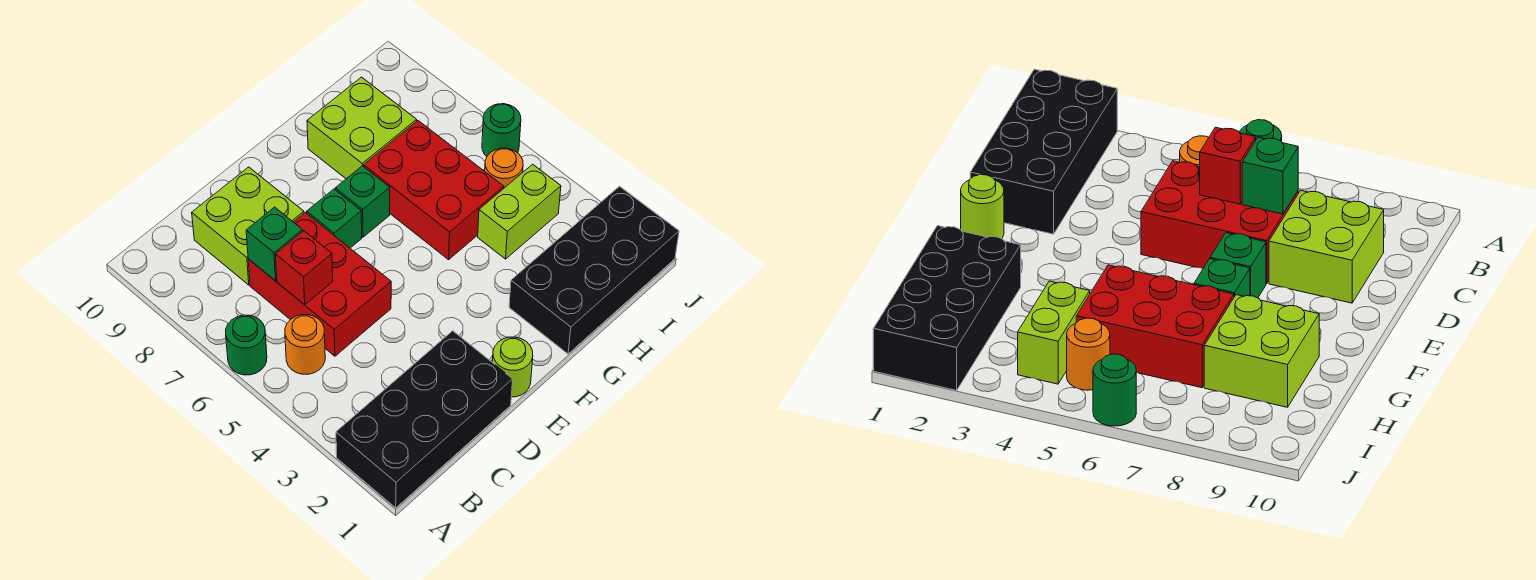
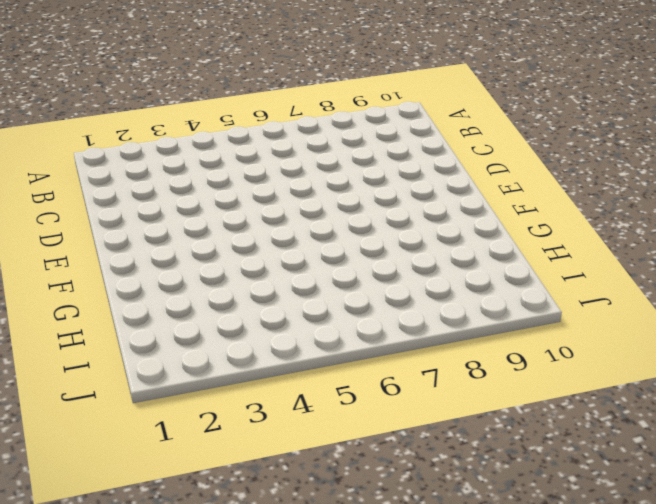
none -> black 2x4 brick [336,331,513,508]
none -> green 1x1 round brick [226,315,267,375]
none -> orange 1x1 round brick [285,315,325,374]

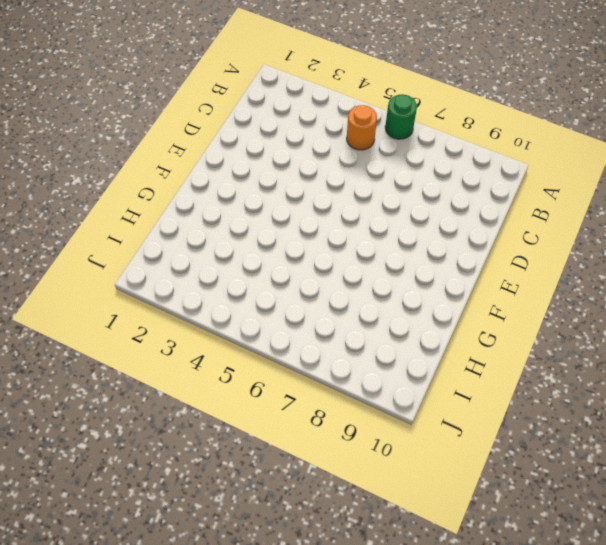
none -> black 2x4 brick [336,331,513,508]
none -> red 2x3 brick [248,212,391,356]
none -> lime 2x2 brick [192,167,304,285]

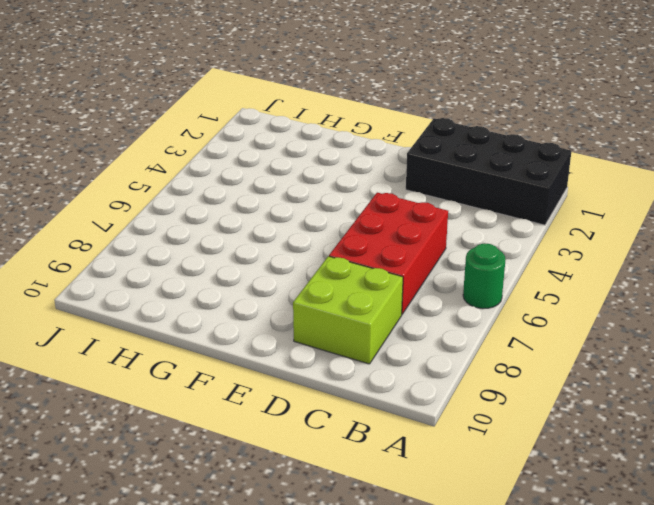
none -> orange 1x1 round brick [285,315,325,374]
none -> lime 1x1 round brick [492,337,533,397]
none -> green 1x1 brick [307,189,362,248]

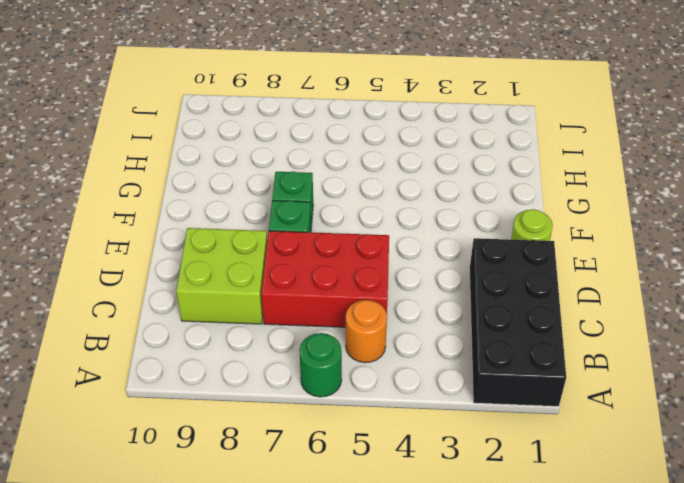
none -> black 2x4 brick [509,186,679,354]
none -> red 2x3 brick [364,121,504,260]
none -> lime 2x2 brick [307,77,417,179]

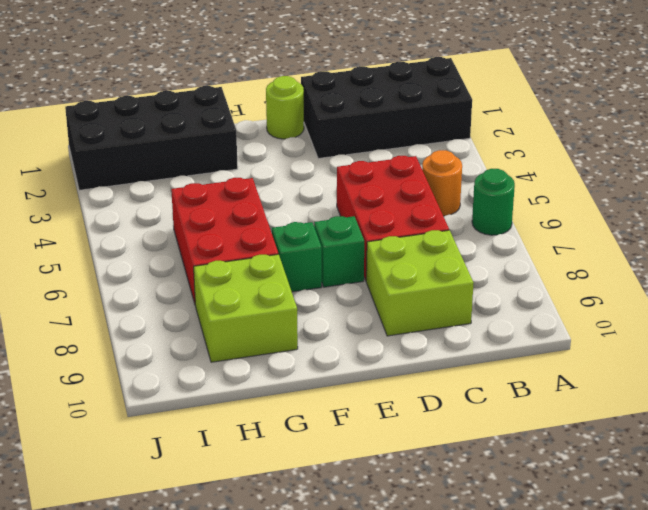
none -> lime 1x2 brick [478,164,561,259]
none -> orange 1x1 round brick [485,148,523,188]
none -> green 1x1 round brick [482,104,521,156]

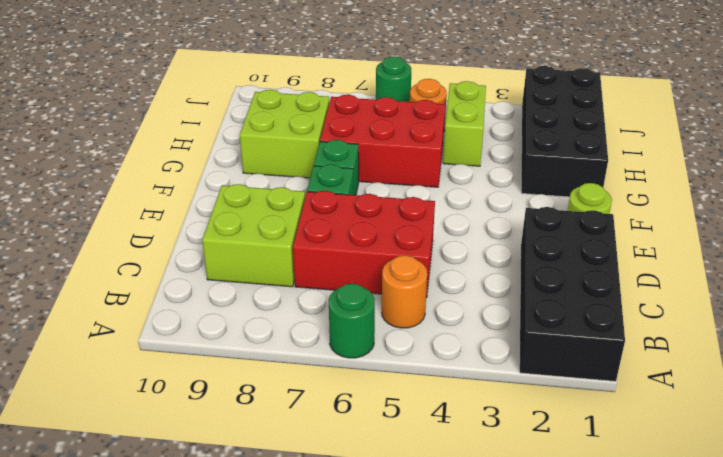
none -> red 1x1 brick [275,231,333,305]
none -> green 1x1 brick [246,207,302,281]

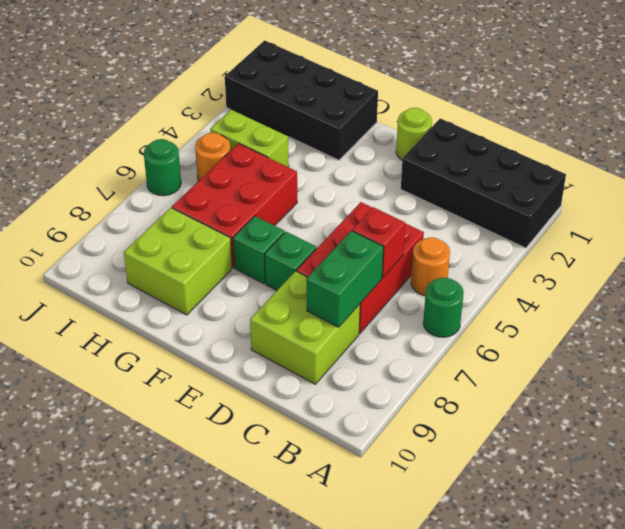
green 1x2 brick [307,231,383,327] -> green 1x1 brick [246,207,302,281]

